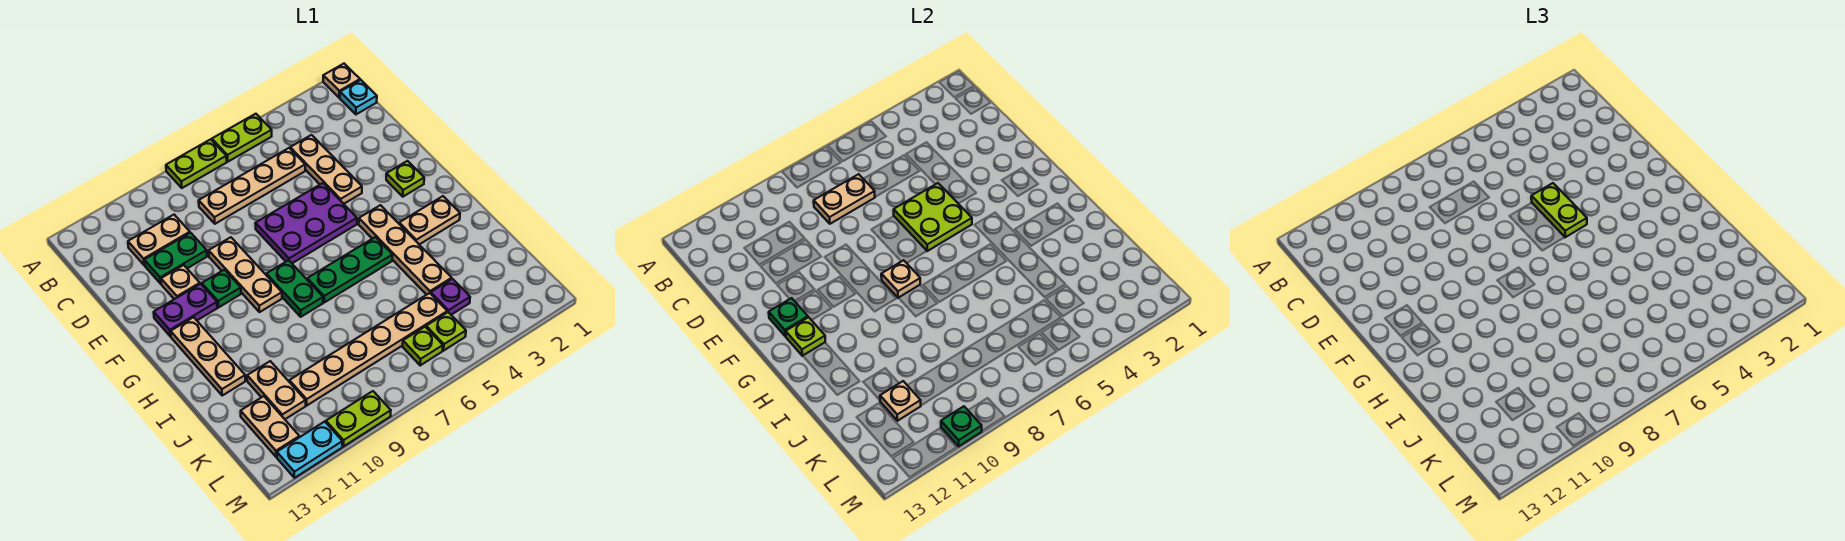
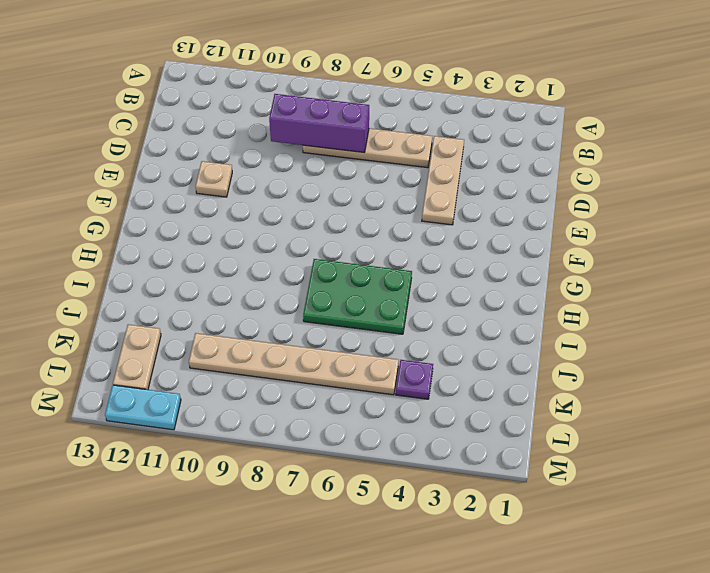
purple 1x3 brick [269,94,369,153] -> tan 1x2 plate [814,174,875,224]
green 2x3 plate [303,259,412,334] -> green 1x3 plate [307,237,392,303]
none -> tan 1x1 plate [323,64,360,98]
none -> lime 1x2 plate [212,114,272,162]
none -> lime 1x2 plate [166,139,227,188]
none -> cyan 1x1 plate [340,80,377,114]

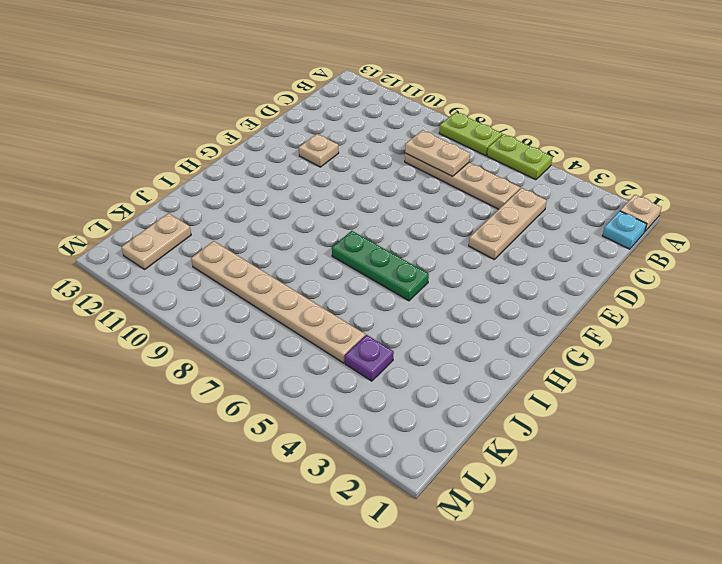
none -> tan 1x2 plate [128,215,190,265]
none -> green 1x2 plate [144,233,207,284]
none -> purple 2x3 plate [255,183,357,263]
none -> tan 1x3 plate [209,237,282,312]

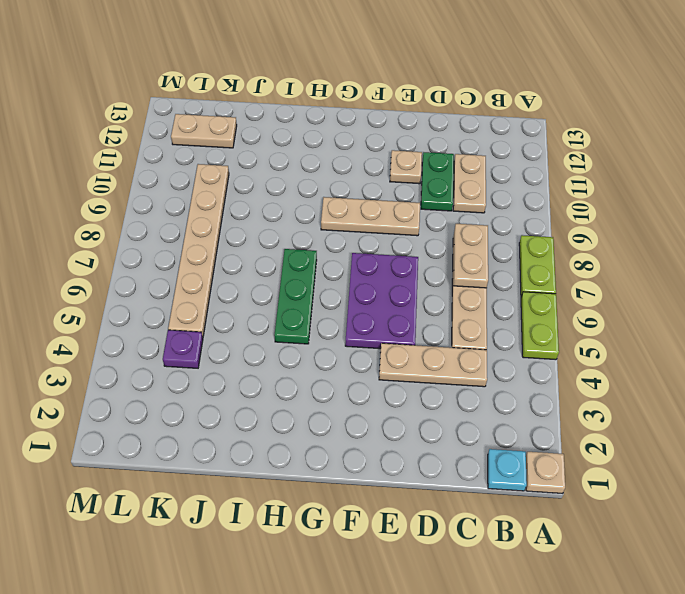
none -> lime 1x1 plate [386,161,424,197]
none -> green 1x1 plate [202,270,241,308]
none -> purple 1x2 plate [154,284,217,336]
none -> tan 1x4 plate [359,205,452,295]

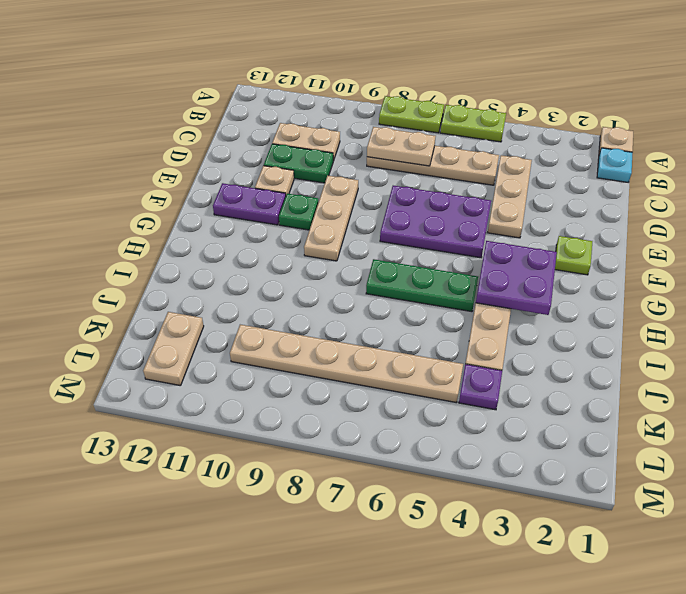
purple 2x2 plate [476,241,557,315] -> none
none -> green 1x2 plate [266,260,323,317]
none -> tan 1x3 plate [171,317,245,395]
none -> tan 1x2 plate [399,196,460,244]
none -> tan 1x2 plate [247,361,306,419]

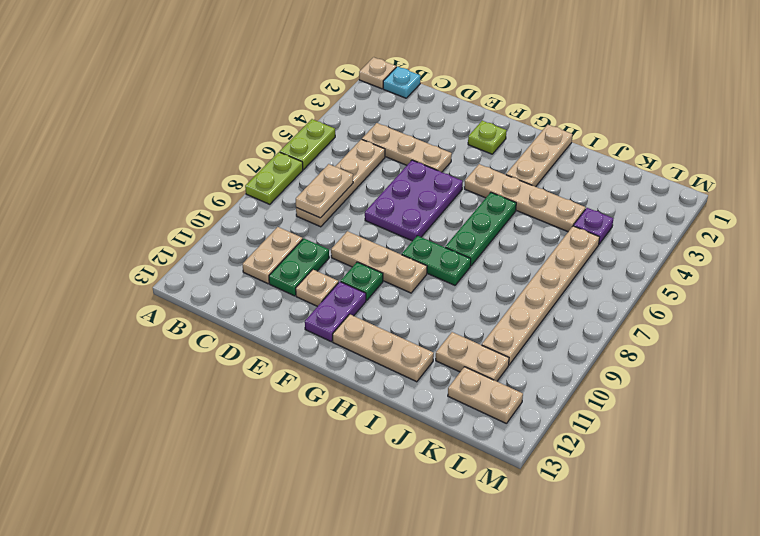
tan 1x3 plate [506,125,573,187] -> tan 1x2 plate [399,196,460,244]
none -> lime 1x1 plate [426,312,466,351]
none -> lime 1x1 plate [403,327,443,365]
none -> lime 1x2 plate [326,391,391,446]
none -> cyan 1x2 plate [277,422,342,478]

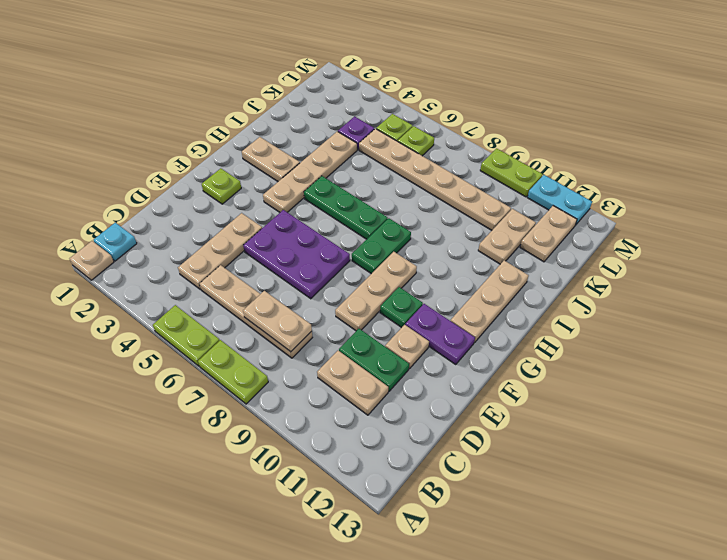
none -> lime 2x2 plate [894,183,972,251]
none -> green 1x1 plate [769,298,808,336]
none -> tan 1x1 plate [881,260,920,298]
none -> lime 1x1 plate [786,317,825,356]

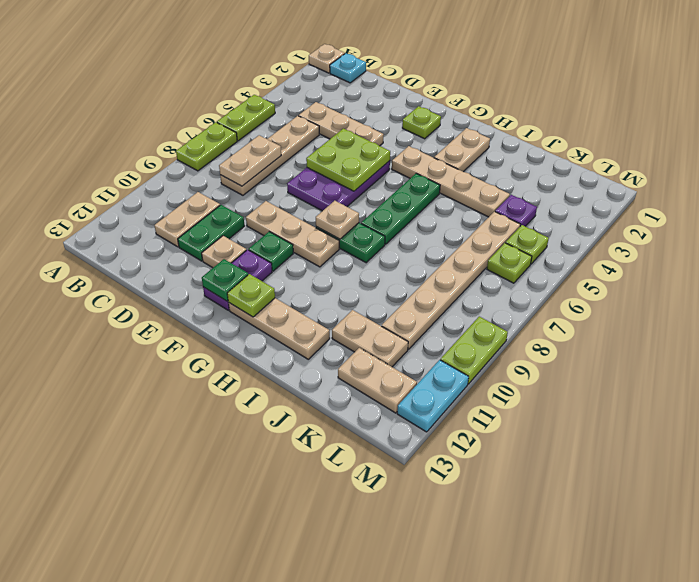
none -> tan 1x1 plate [880,381,921,421]
none -> green 1x1 plate [941,406,982,446]
none -> lime 1x2 plate [1531,183,1587,237]

